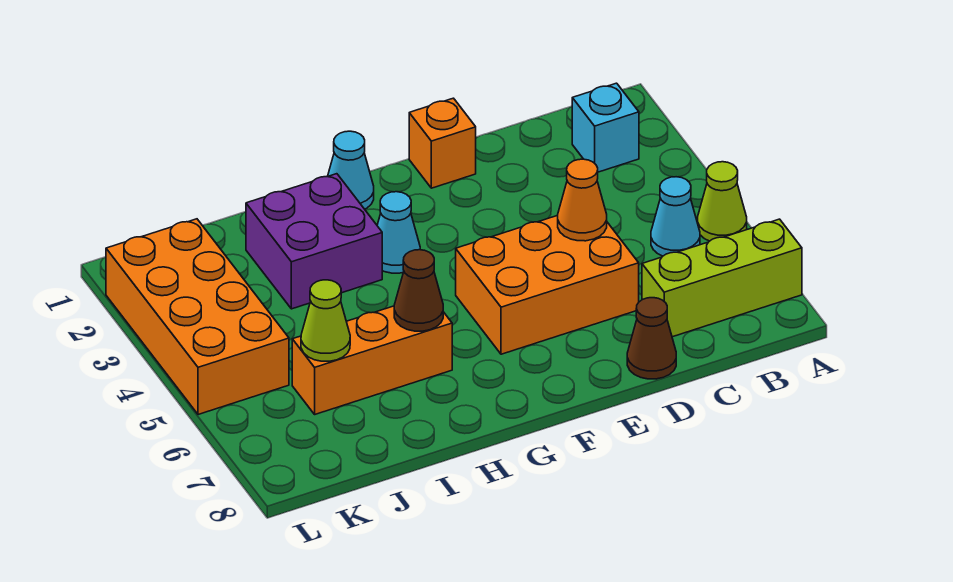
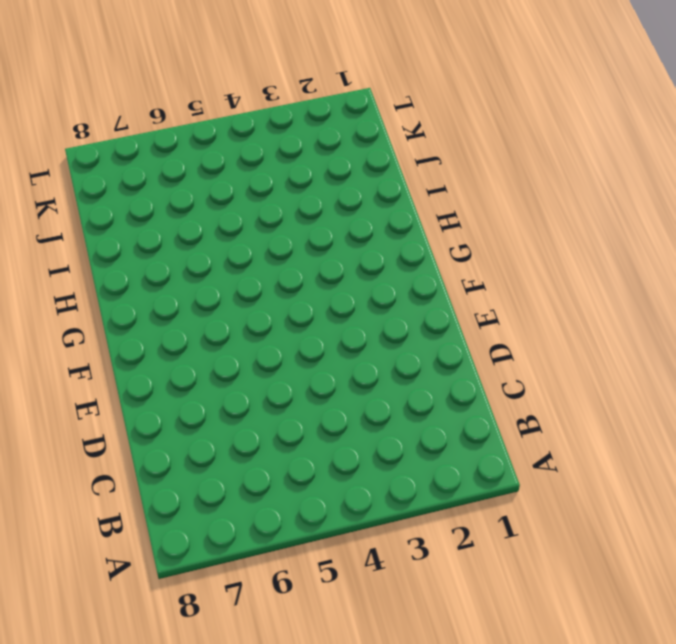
none -> lime 1x1 cone [698,162,747,241]
none -> lime 1x3 brick [642,219,802,337]
none -> cyan 1x1 brick [572,83,639,172]

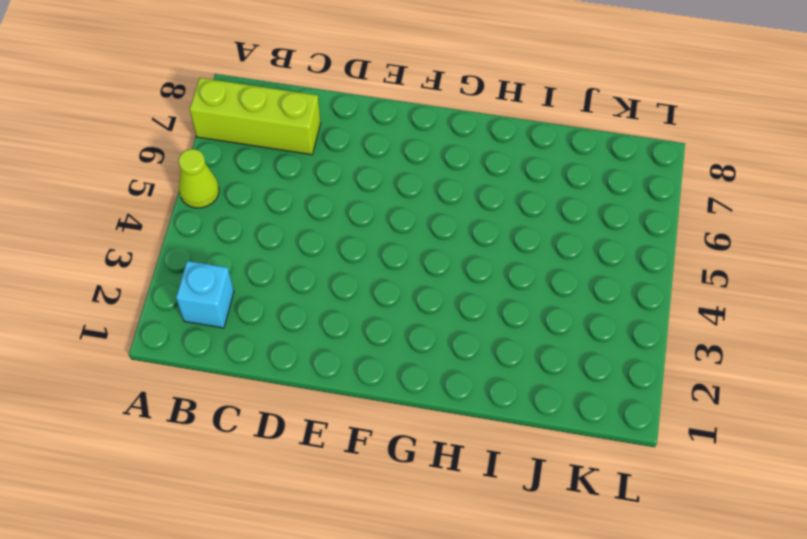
none -> cyan 1x1 cone [651,177,700,256]
none -> orange 2x3 brick [456,215,639,354]
none -> brown 1x1 cone [627,298,676,379]

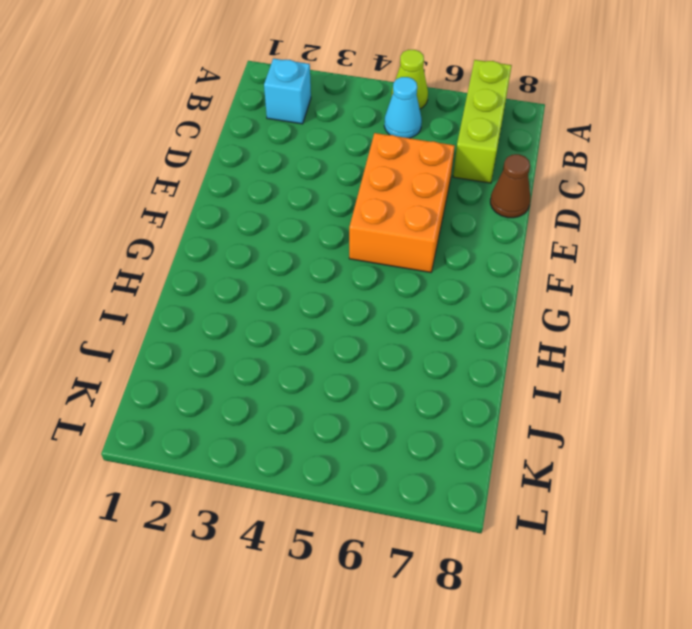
none -> orange 1x1 brick [409,98,476,188]
none -> cyan 1x1 cone [328,131,374,209]
none -> cyan 1x1 cone [377,192,420,273]

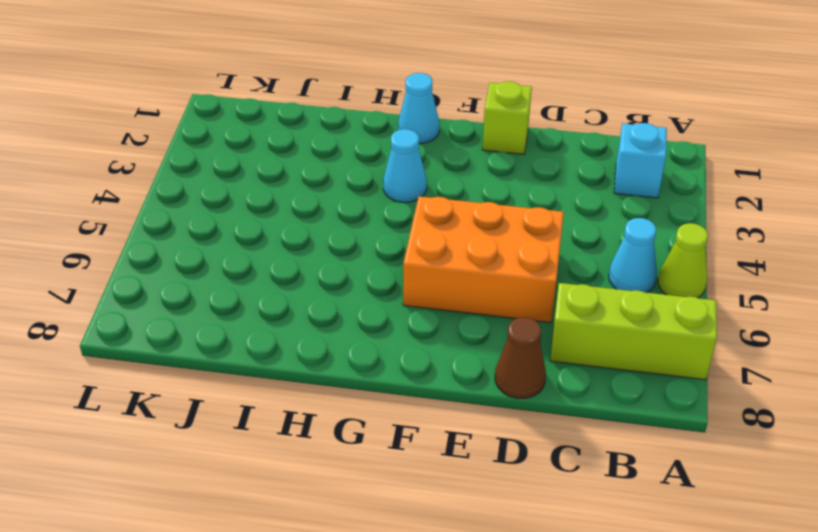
lime 1x1 brick [482,81,532,154] -> orange 1x1 brick [409,98,476,188]
none -> purple 2x2 brick [246,174,382,309]
none -> orange 1x3 brick [292,306,452,414]
none -> orange 2x4 brick [106,219,289,415]

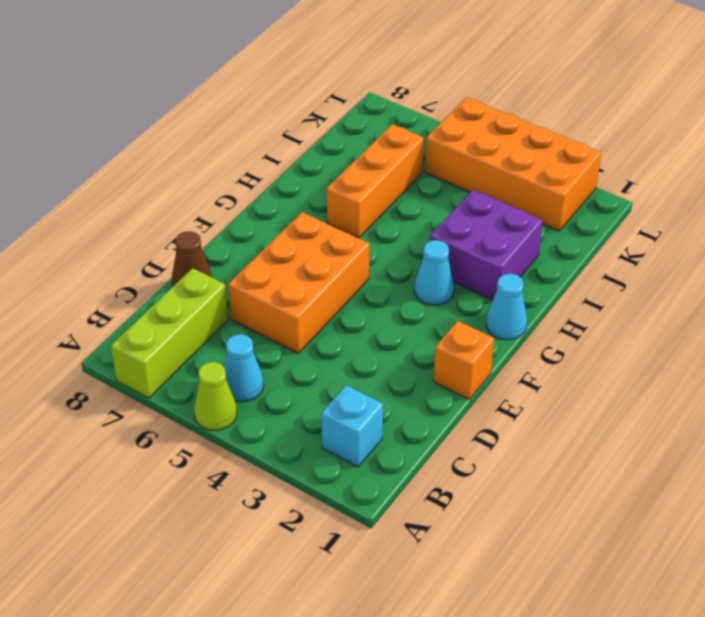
none -> orange 1x1 cone [558,159,607,241]
none -> brown 1x1 cone [394,250,443,331]
none -> lime 1x1 cone [301,280,350,361]

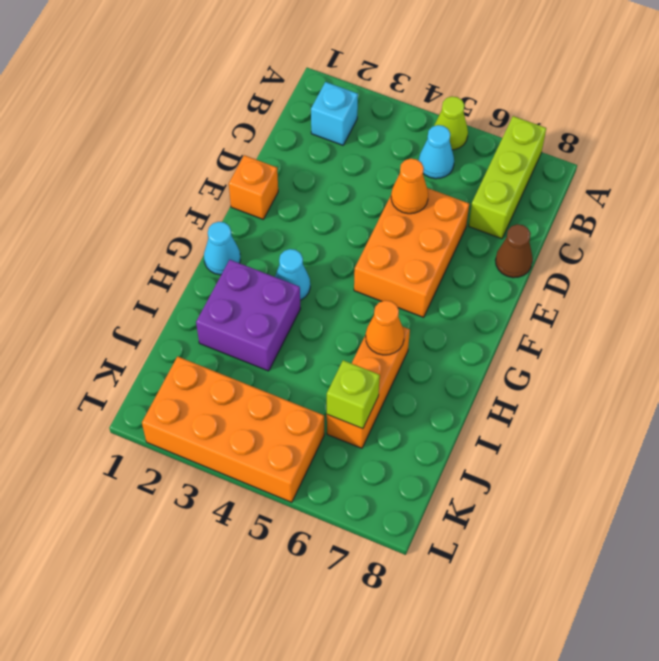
orange 1x1 cone [366,300,404,355] -> brown 1x1 cone [394,250,443,331]
lime 1x1 brick [327,360,380,429] -> lime 1x1 cone [301,280,350,361]

